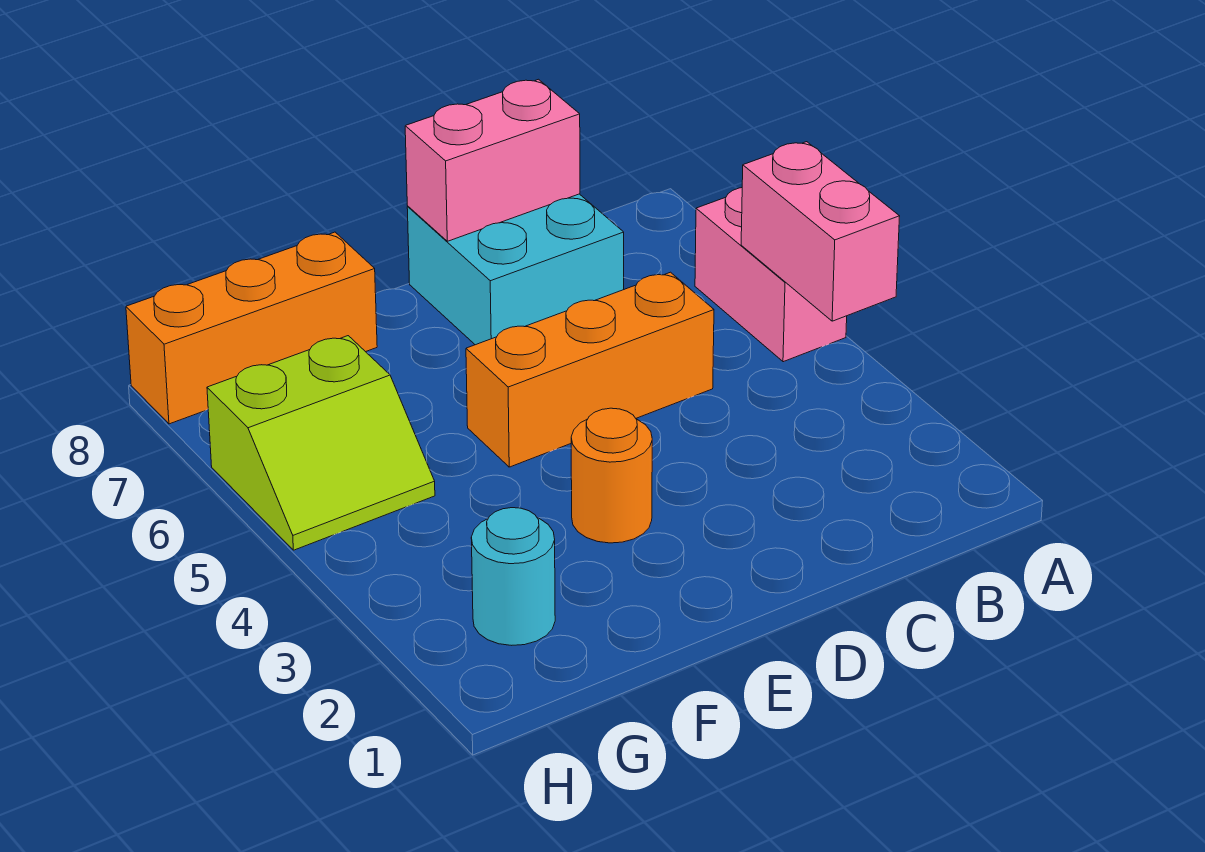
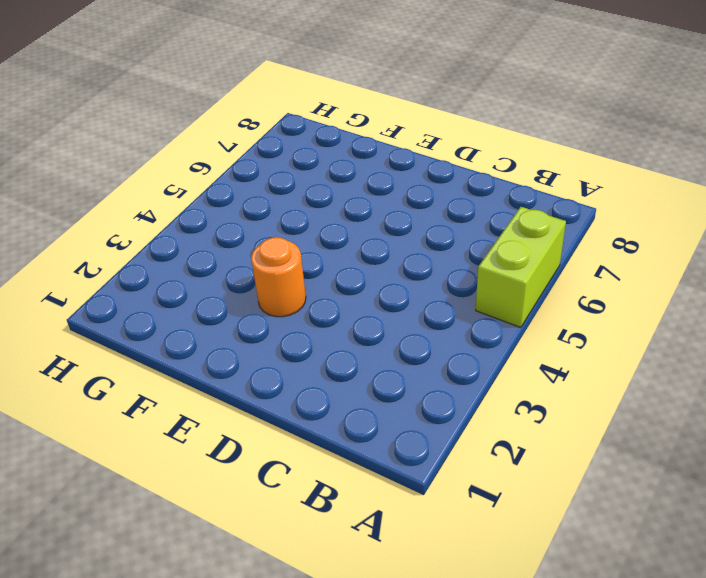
lime 1x2 brick [476,207,566,327] -> pink 1x2 brick [695,188,847,362]
none -> orange 1x3 brick [466,272,714,467]
none -> cyan 2x2 brick [407,194,624,345]

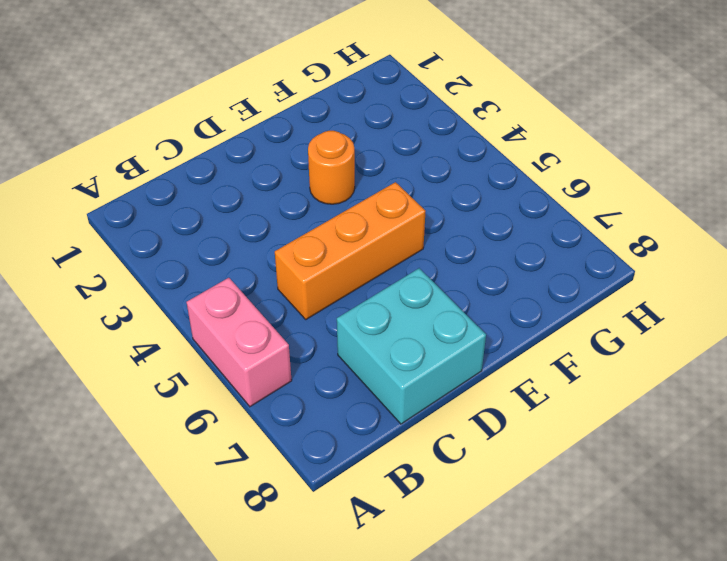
none -> orange 1x3 brick [126,232,377,424]
none -> cyan 1x1 round brick [471,508,555,645]

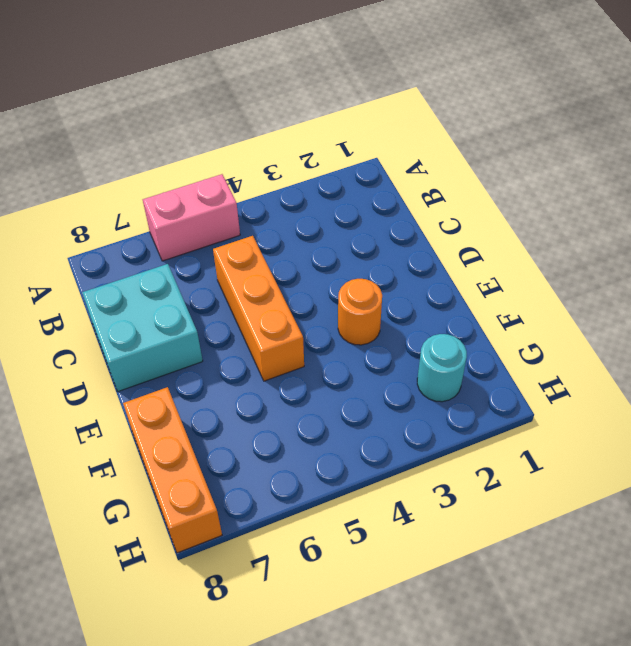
none -> lime 2x2 slope [207,336,435,550]
none -> pink 1x2 brick [741,142,900,321]

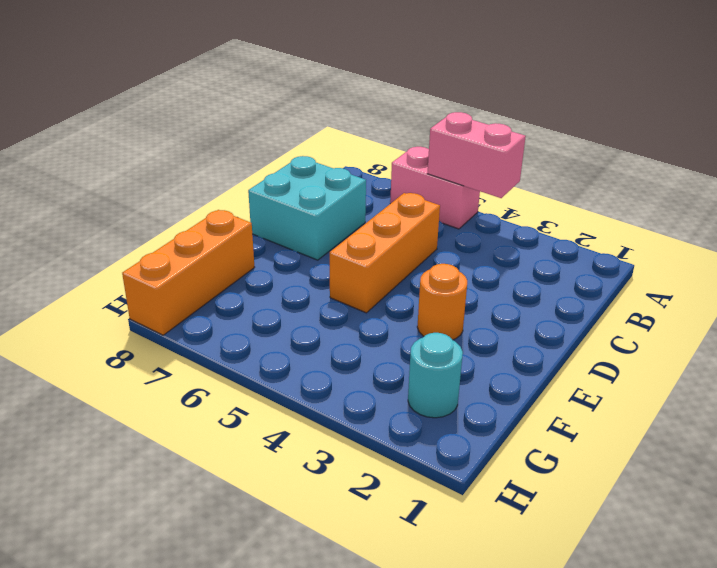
none -> lime 2x2 slope [207,336,435,550]
none -> pink 1x2 brick [405,79,580,241]

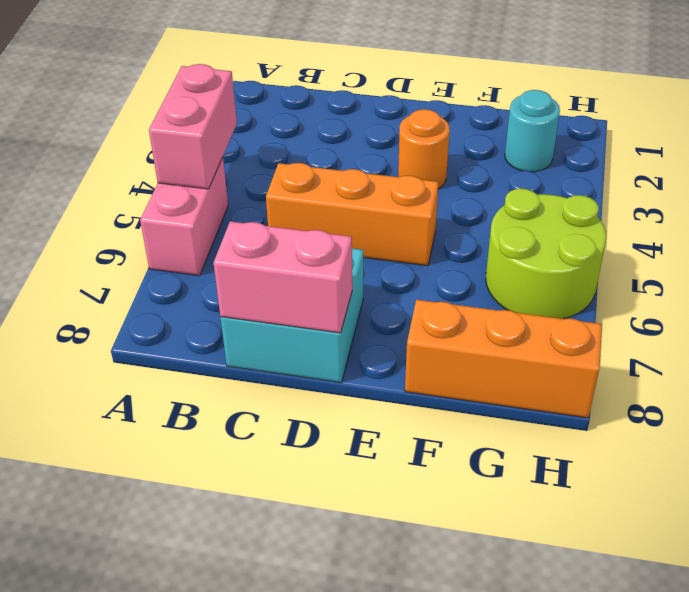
lime 2x2 round brick [486,189,606,319] -> lime 2x2 slope [207,336,435,550]

